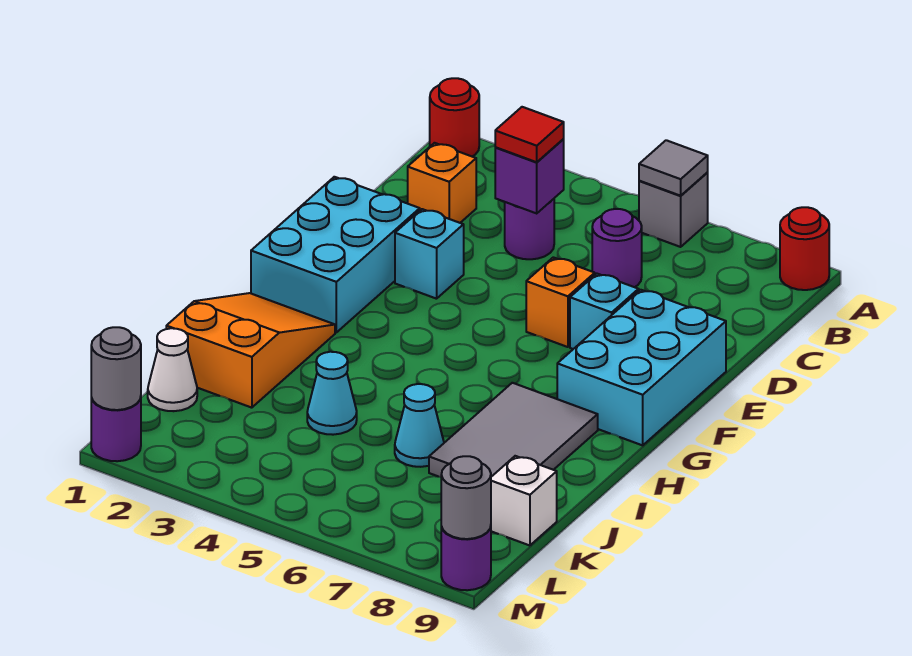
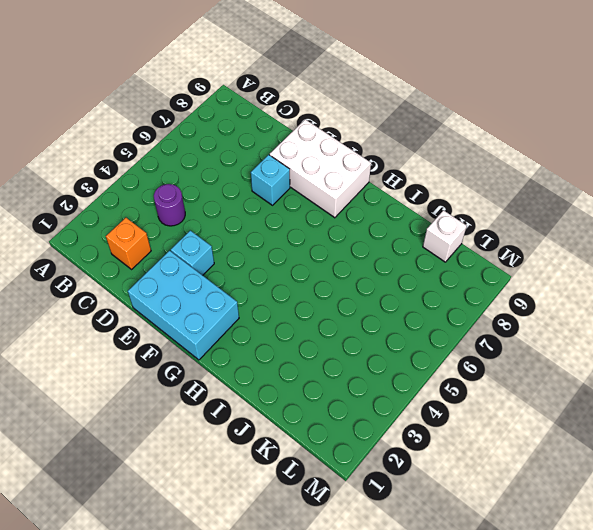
white 2x3 brick [270,119,371,218] -> cyan 2x3 brick [557,290,726,445]
none -> red 1x1 round brick [430,78,479,157]
none -> grey 1x1 brick [639,173,708,247]
none -> red 1x1 round brick [780,207,829,290]

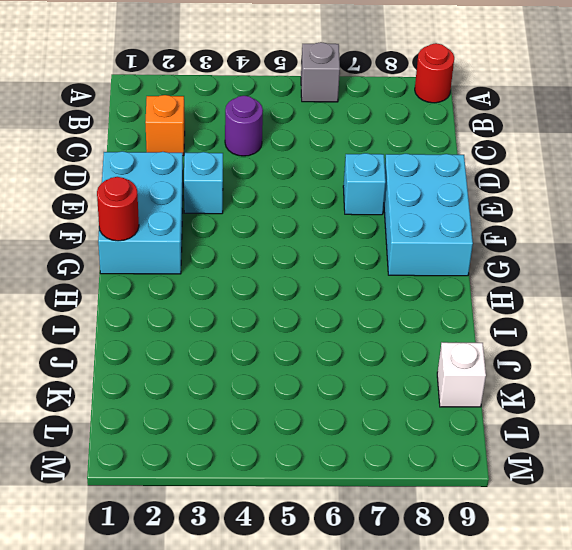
red 1x1 round brick [97,177,139,241] -> red 1x1 round brick moved to [430,78,479,157]
none -> purple 1x1 round brick [592,209,642,287]
none -> orange 1x1 brick [526,257,595,347]
none -> orange 2x3 slope [166,293,335,408]

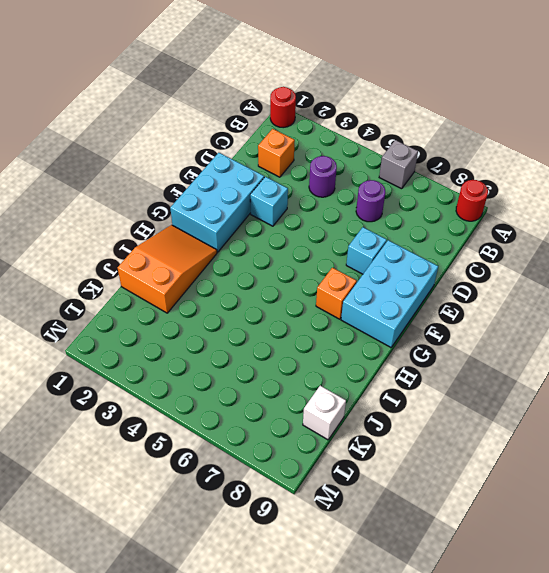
orange 1x1 brick [316,268,357,319] -> orange 1x1 brick moved to [526,257,595,347]
none -> grey 2x3 tile [429,383,598,477]
none -> cyan 1x1 cone [307,352,357,435]
none -> cyan 1x1 cone [395,384,444,467]

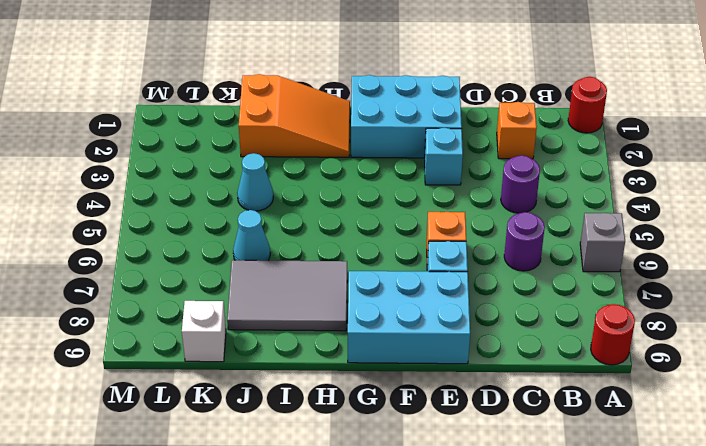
none -> white 1x1 cone [148,328,197,411]
none -> purple 1x1 round brick [91,397,141,461]
none -> purple 1x1 round brick [441,527,491,590]

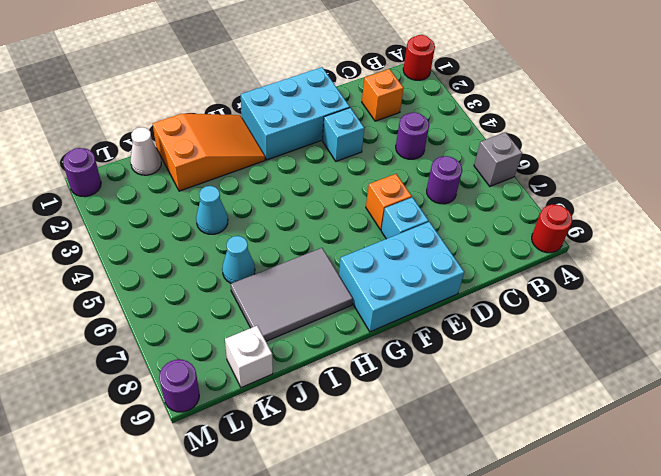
none -> grey 1x1 tile [639,140,708,196]
none -> purple 1x1 brick [495,139,564,213]
none -> grey 1x1 round brick [91,327,141,410]

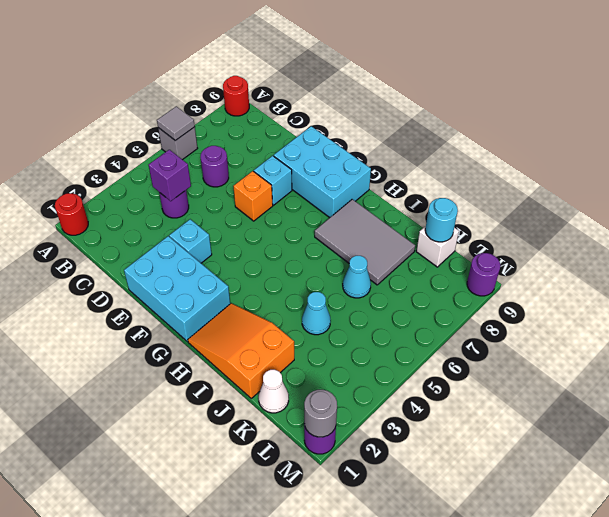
cyan 1x1 round brick [425,198,458,242] -> none
none -> orange 1x1 brick [408,143,476,223]
none -> grey 1x1 round brick [441,456,491,539]
none -> red 1x1 tile [495,107,564,162]

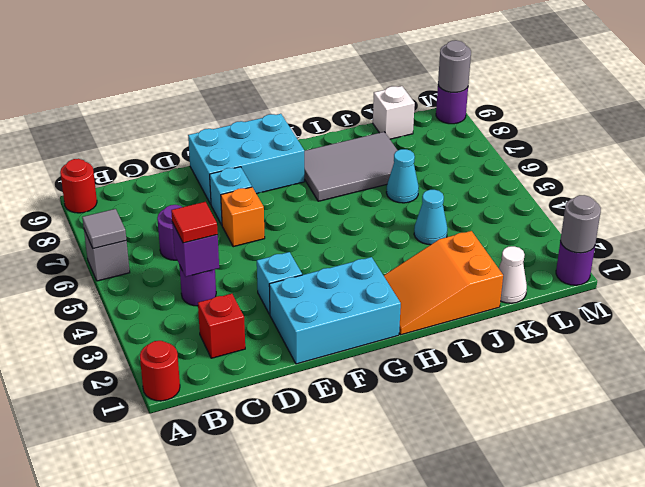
red 1x1 brick [198,294,245,358] -> orange 1x1 brick [408,143,476,223]

